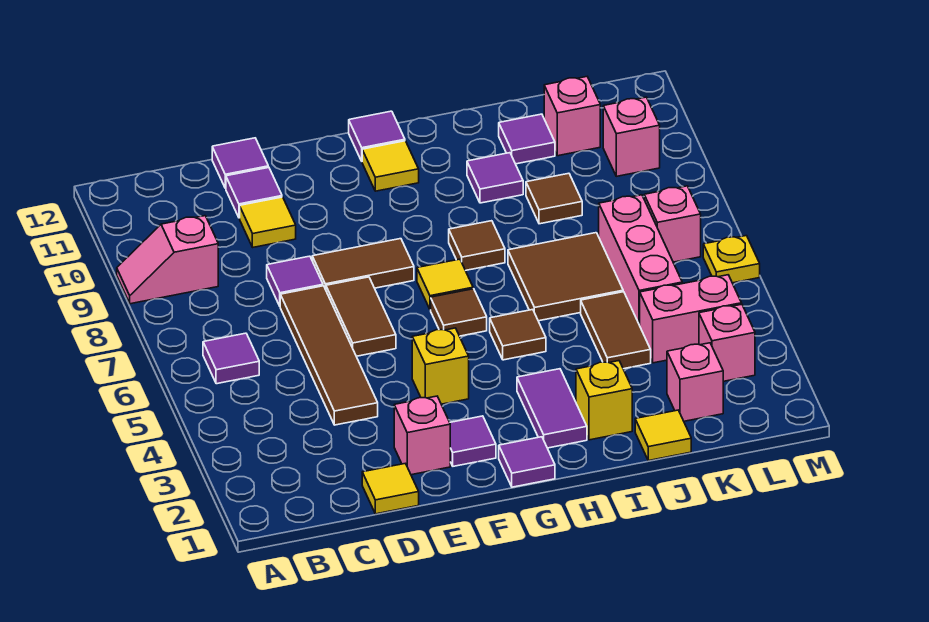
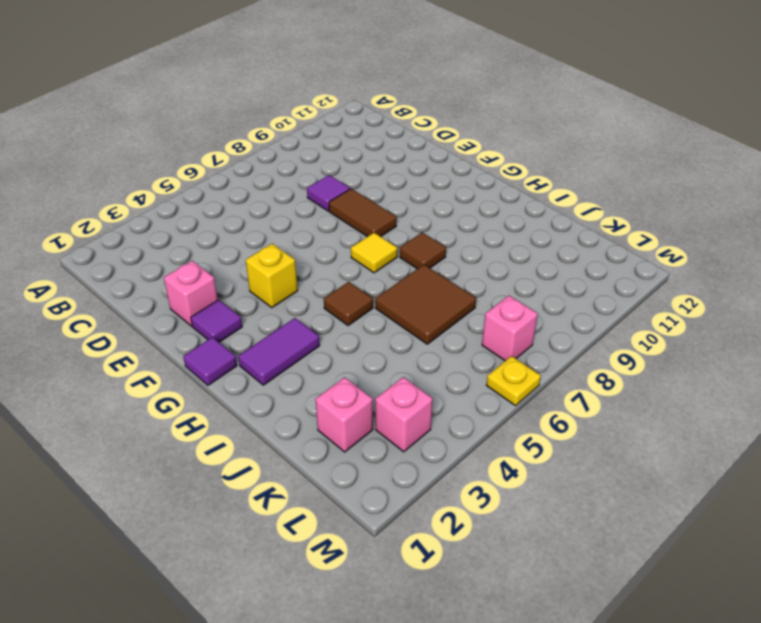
none -> pink 1x2 slope [117,216,218,304]
none -> purple 1x1 tile [203,333,259,384]
none -> yellow 1x1 tile [362,463,419,514]
none -> brown 1x4 tile [280,286,378,425]

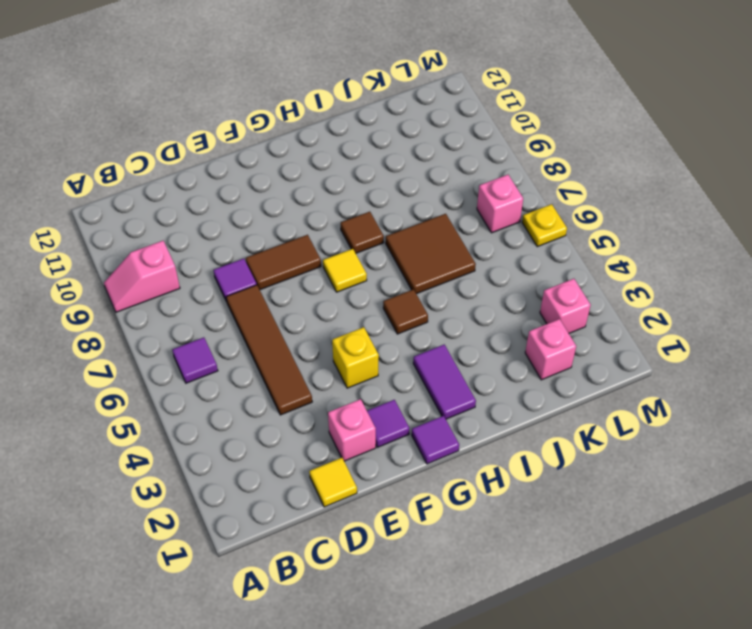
none -> yellow 1x1 tile [240,197,296,247]
none -> purple 1x1 tile [226,167,282,218]
none -> purple 1x1 tile [212,138,268,188]
none -> brown 1x2 tile [326,277,396,356]

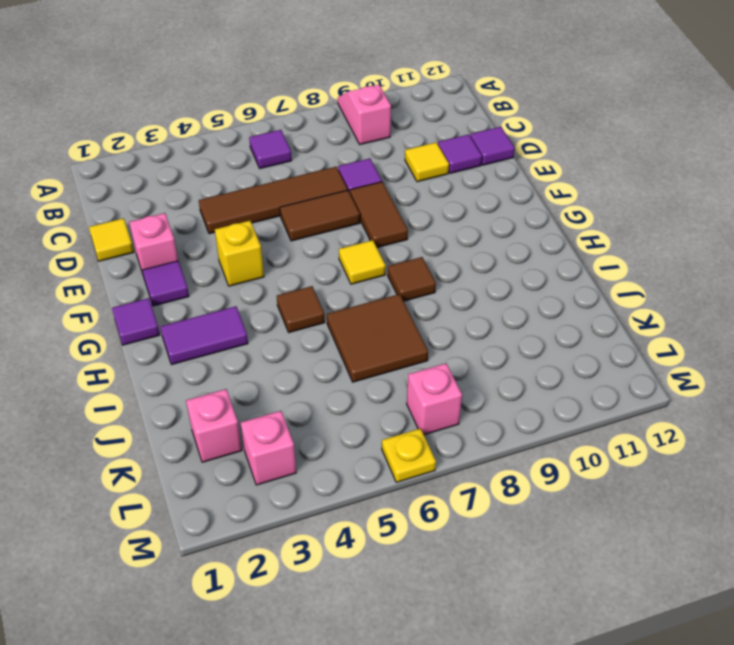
none -> brown 1x1 tile [431,289,487,336]
none -> yellow 1x1 tile [362,141,419,191]
none -> purple 1x1 tile [349,111,405,161]
none -> yellow 1x1 brick [576,361,632,440]

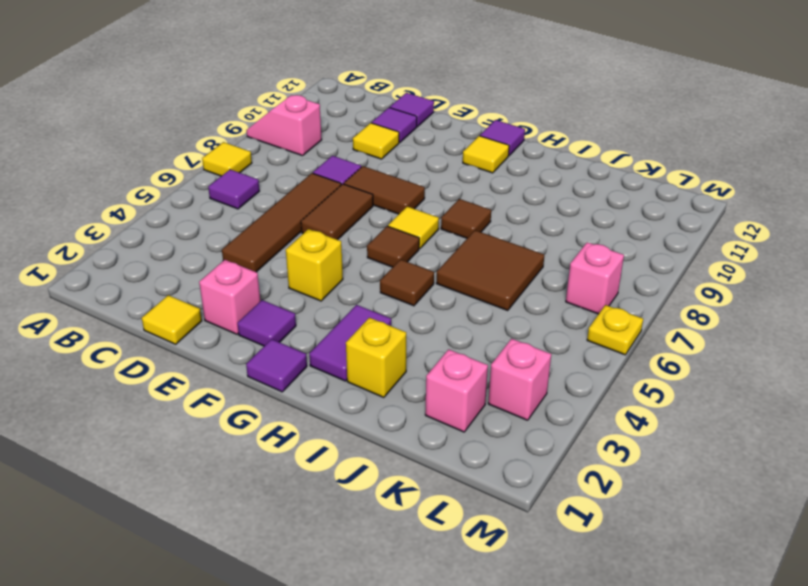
yellow 1x1 tile [202,142,252,176] -> yellow 1x1 tile moved to [635,410,691,461]
none -> purple 1x1 tile [467,153,523,203]
none -> brown 1x2 tile [581,292,651,369]
none -> brown 1x1 tile [526,173,582,224]
none -> purple 1x1 tile [499,114,555,164]

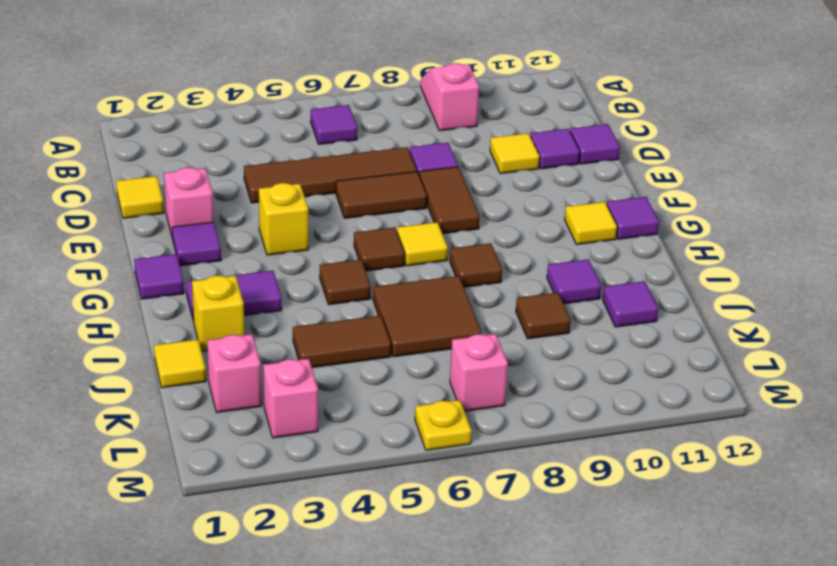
none -> pink 1x2 brick [640,275,742,363]
none -> pink 1x3 brick [599,195,682,325]
none -> pink 1x1 brick [544,77,600,156]
none -> pink 1x1 brick [603,97,660,176]

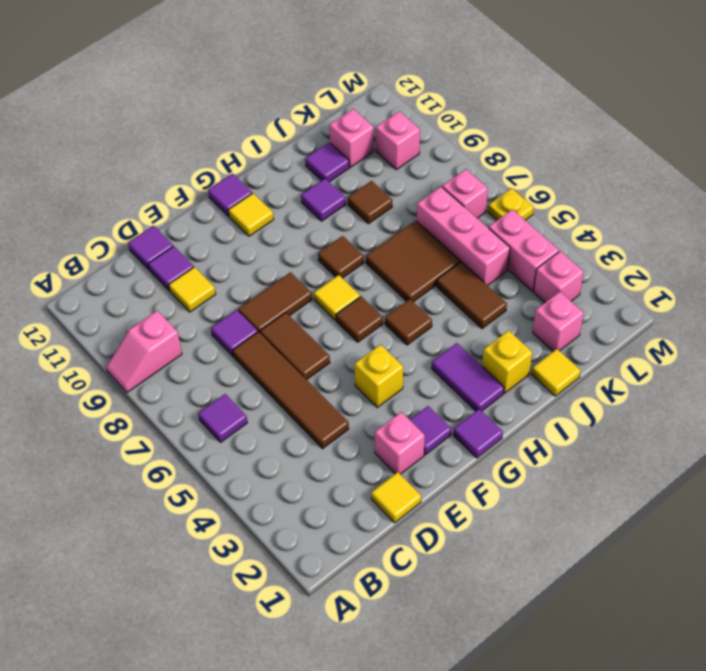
pink 1x2 brick [489,209,559,291] -> pink 1x2 brick turned to [640,275,742,363]

